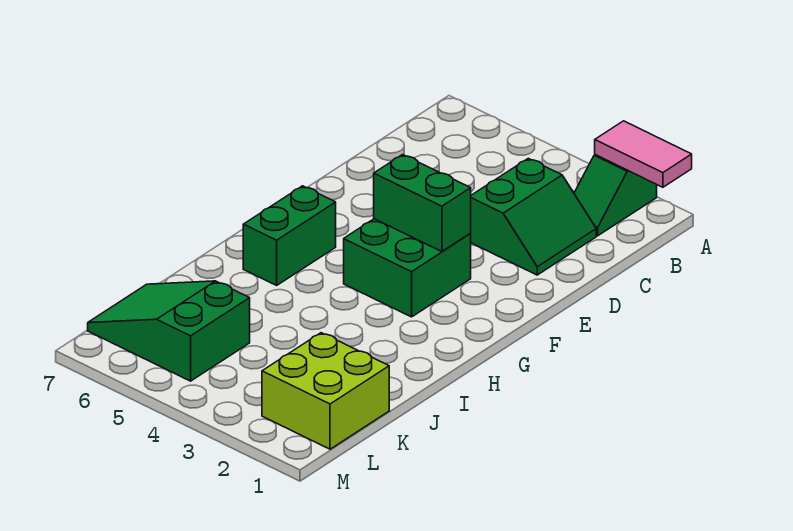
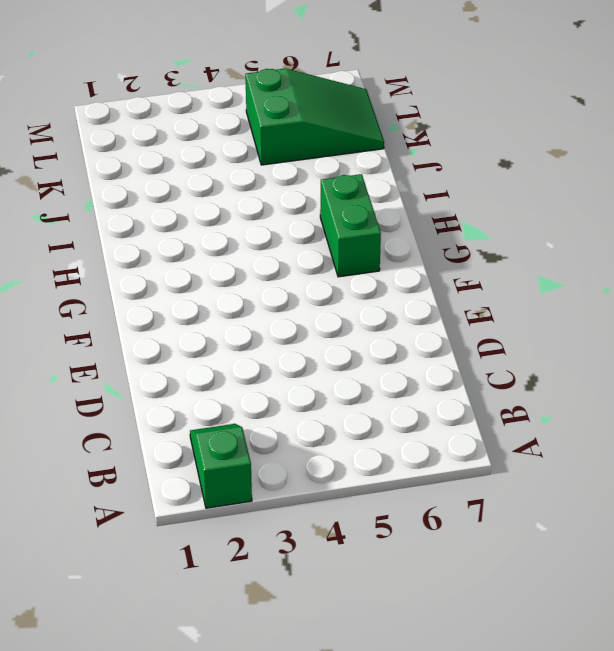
none -> green 2x2 slope [470,158,596,275]
none -> green 2x2 brick [344,219,471,317]

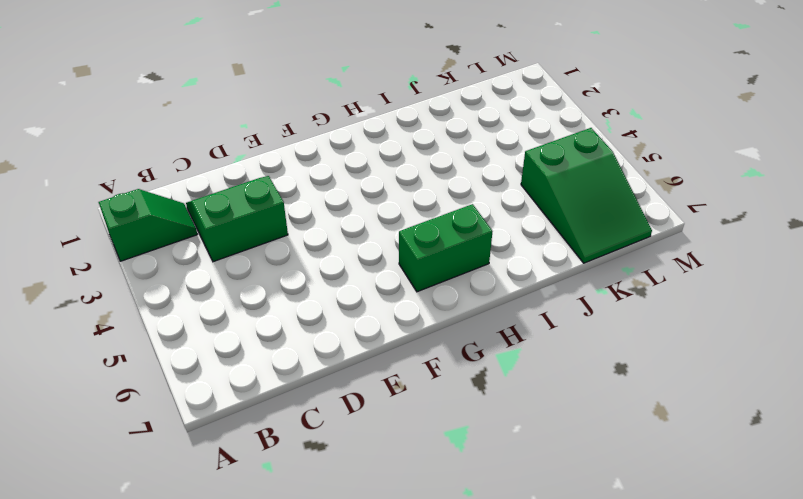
none -> green 2x2 brick [344,219,471,317]
none -> lime 2x2 brick [262,333,389,449]

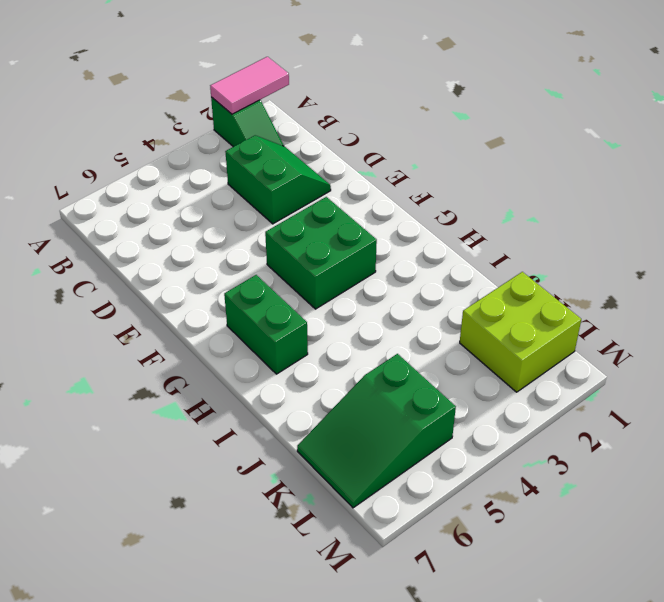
none -> green 1x2 brick [374,155,471,252]

